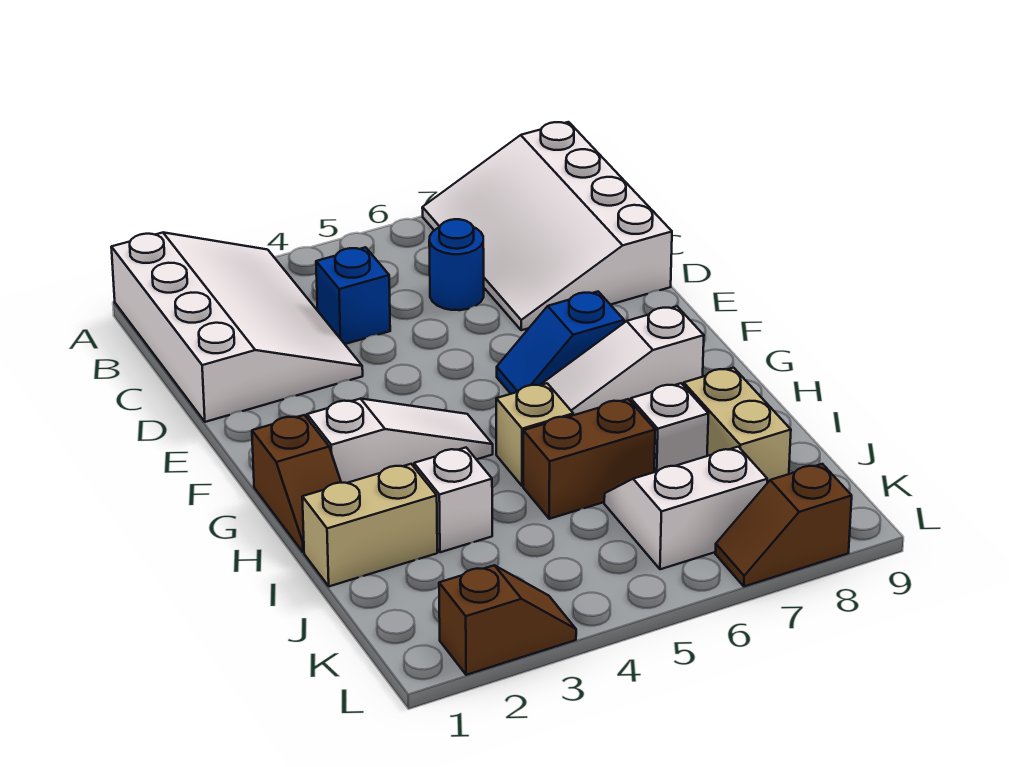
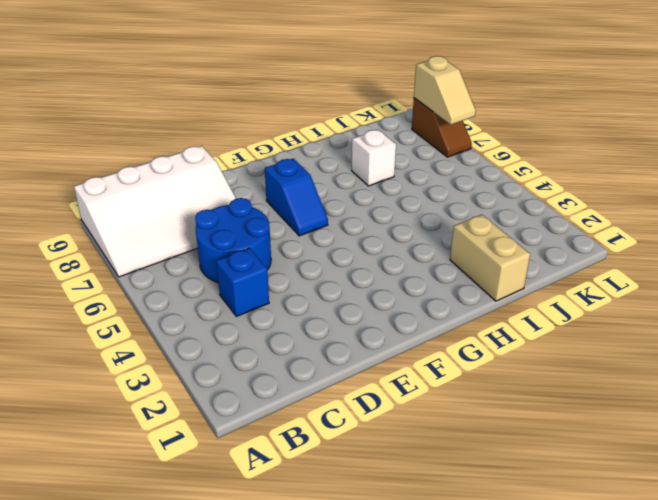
blue 2x2 round brick [195,198,271,282] -> blue 1x1 round brick [429,219,484,310]
tan 1x2 slope [414,56,476,125] -> none
none -> white 3x4 slope [111,232,363,422]
none -> brown 1x2 slope [252,415,341,552]
none -> white 1x3 slope [307,399,493,483]

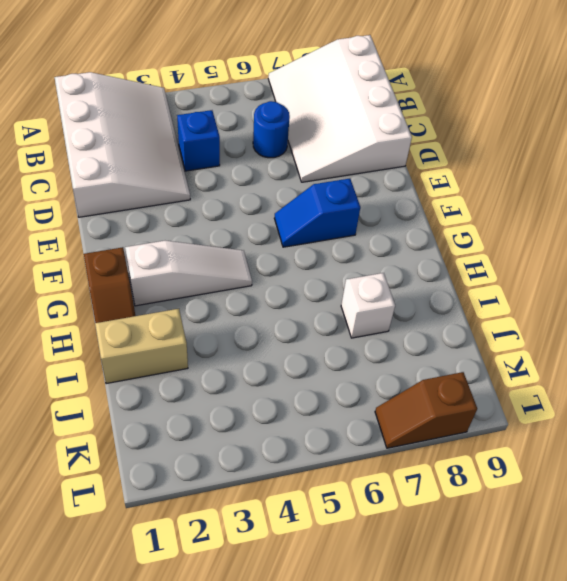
none -> white 1x3 slope [541,306,704,415]
none -> tan 1x1 brick [496,383,573,486]
none -> white 1x1 brick [414,448,492,552]

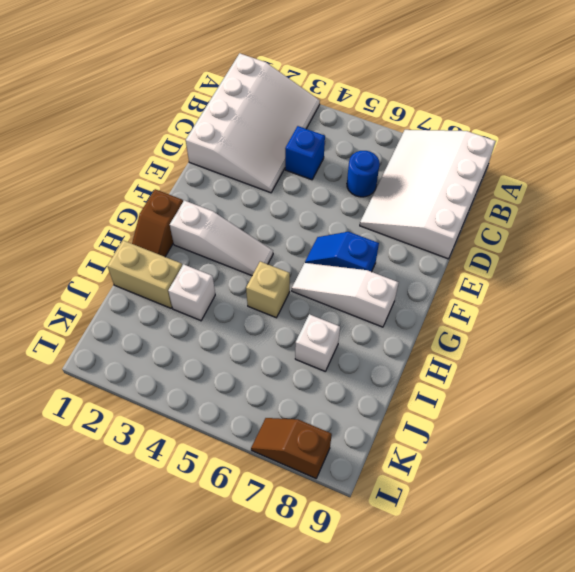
none -> brown 1x2 brick [523,399,655,519]
none -> tan 1x2 brick [684,368,791,483]
none -> white 2x2 slope [604,447,767,569]

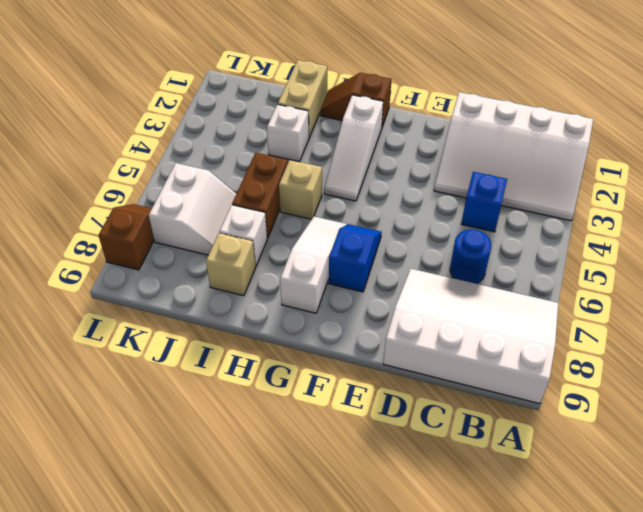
tan 1x1 brick [206,233,256,296] -> tan 1x2 brick [684,368,791,483]
none -> brown 1x2 slope [439,565,576,675]

